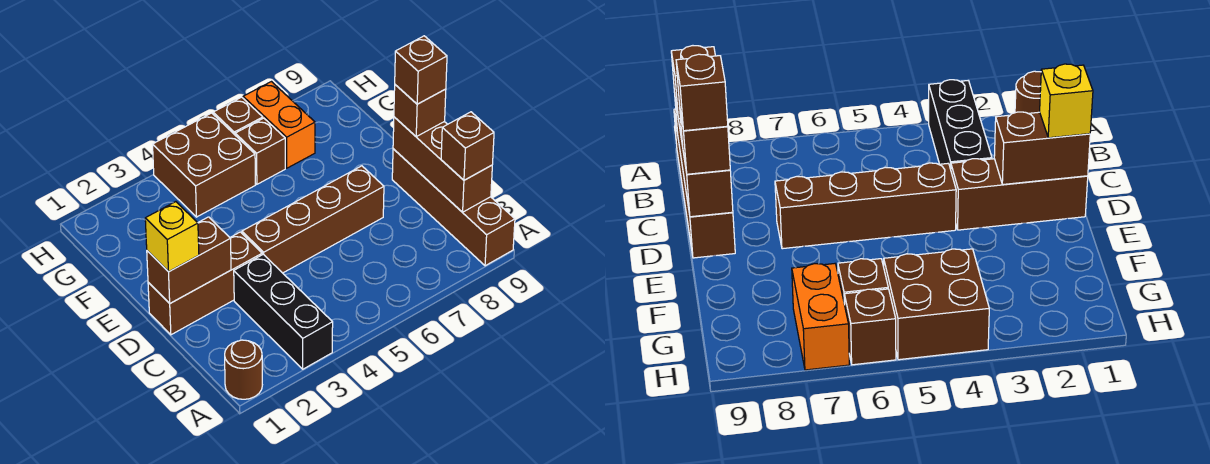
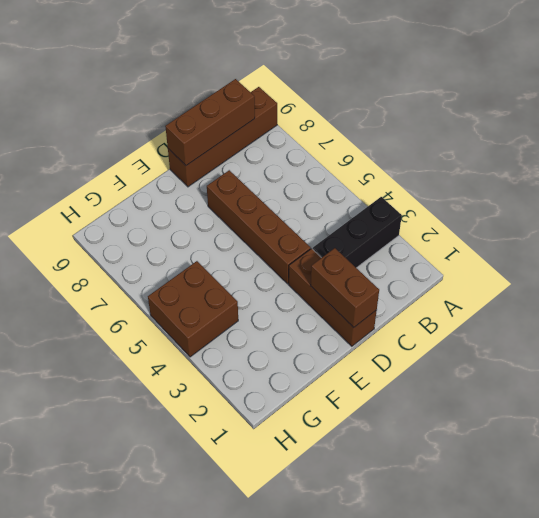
none -> brown 1x1 round brick [225,340,262,399]
none -> brown 1x1 brick [235,118,285,184]
none -> orange 1x2 brick [243,82,315,168]

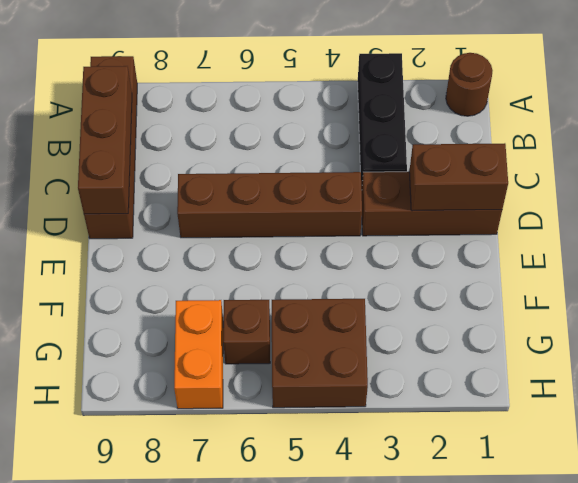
none -> brown 1x1 brick [213,97,263,135]
none -> brown 1x1 brick [441,112,494,180]
none -> yellow 1x1 brick [145,202,199,272]

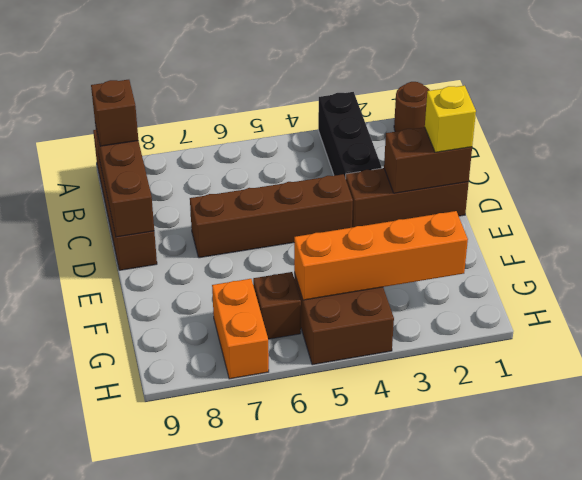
orange 1x4 brick [294,211,468,300] -> none
none -> brown 1x1 brick [213,97,263,135]
none -> brown 1x1 brick [394,85,446,137]
none -> brown 1x1 brick [395,36,447,104]

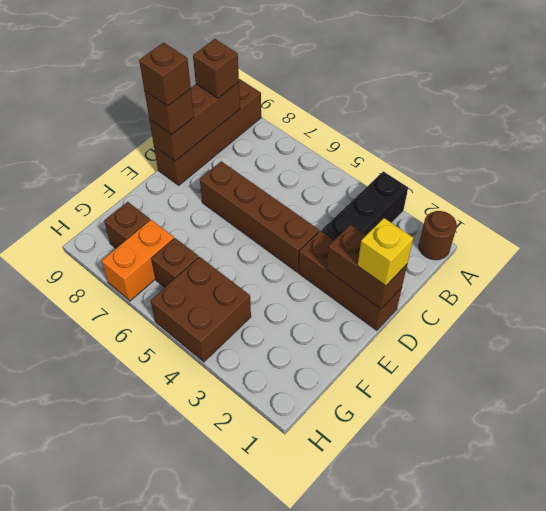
brown 1x1 brick [104,202,150,248] -> brown 1x1 brick moved to [213,97,263,135]

